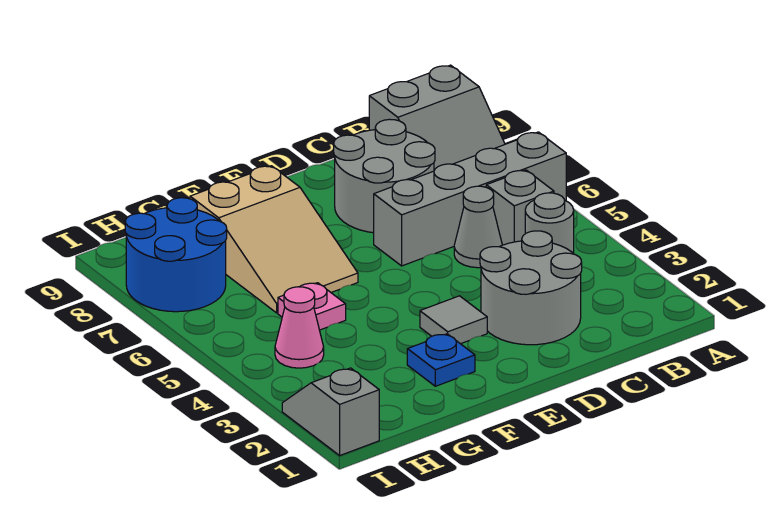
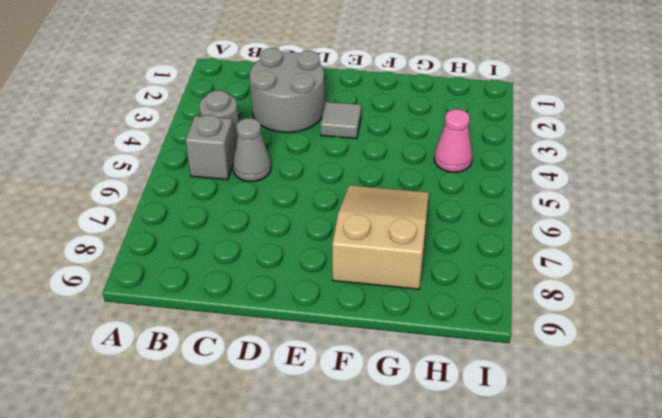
none -> grey 1x4 brick [374,132,566,266]
none -> grey 2x2 slope [369,65,505,170]
none -> grey 2x2 round brick [334,119,435,233]

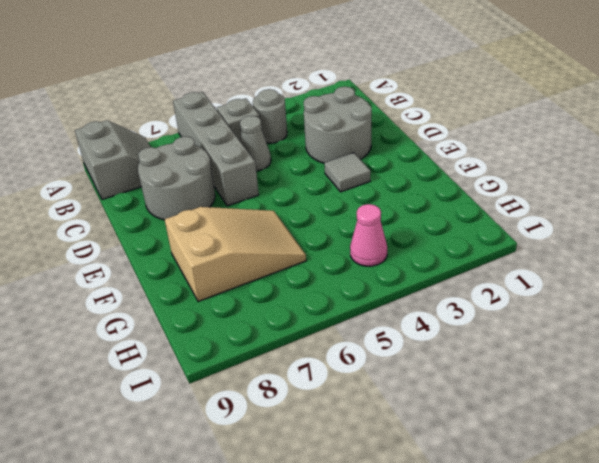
none -> blue 1x1 plate [407,334,475,386]
none -> pink 1x1 plate [278,283,346,330]
none -> blue 2x2 round brick [125,198,227,312]

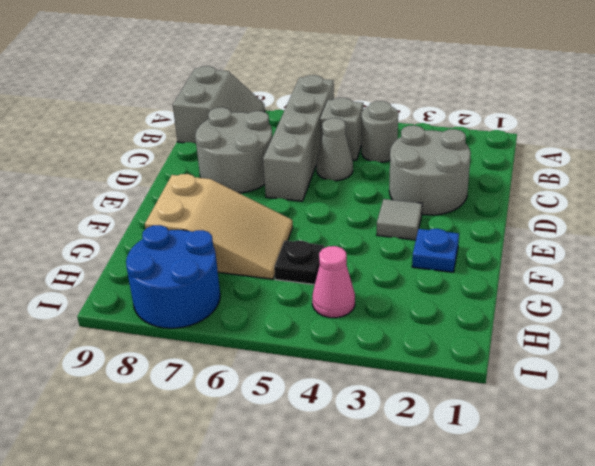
black 1x1 plate [274,241,324,285] -> pink 1x1 plate [278,283,346,330]
none -> grey 1x2 slope [282,368,379,455]

